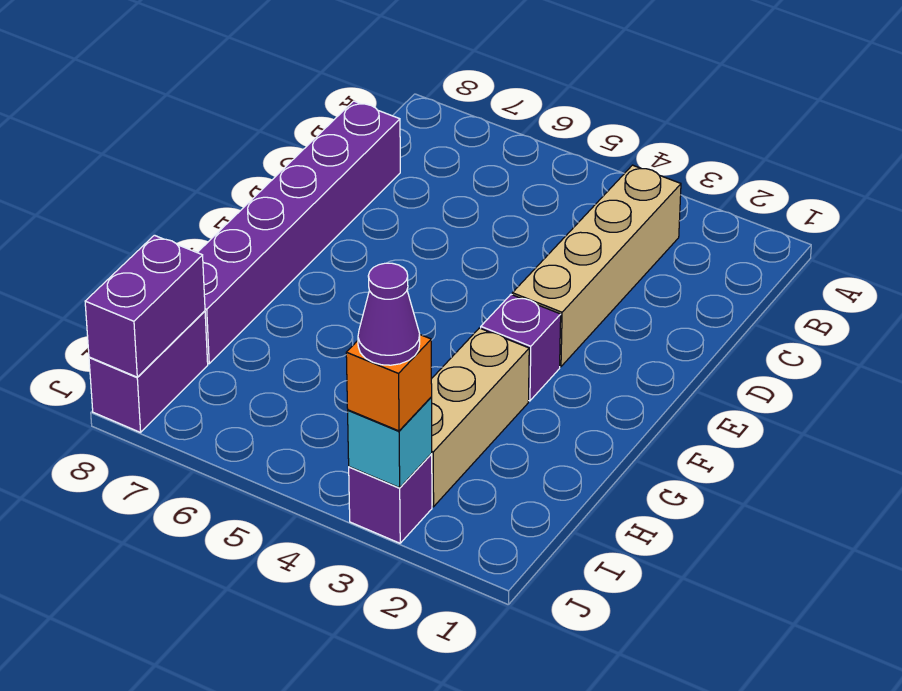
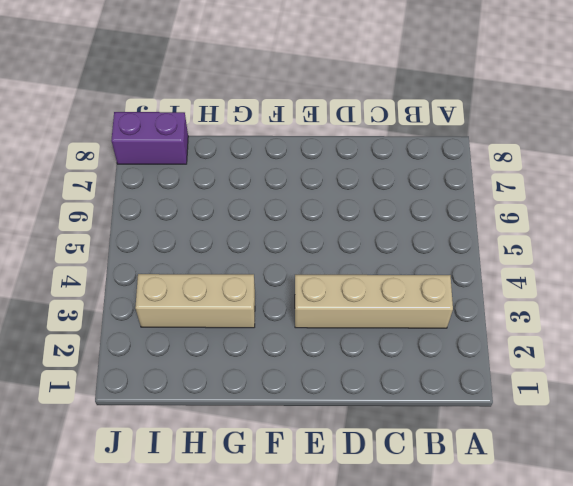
none -> purple 1x6 brick [197,101,400,364]
none -> purple 1x1 brick [481,295,561,401]

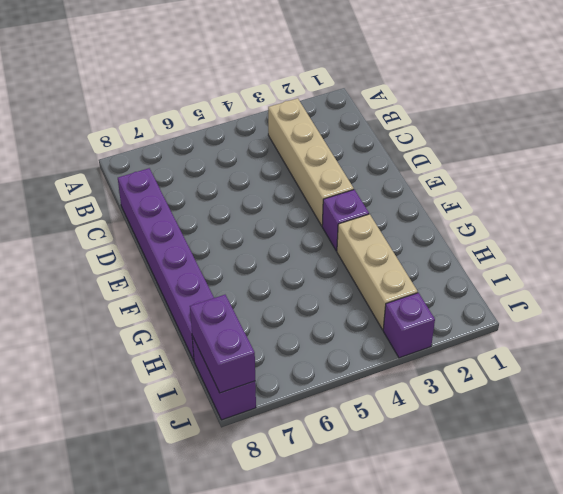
none -> cyan 1x1 brick [348,397,432,488]
none -> orange 1x1 brick [346,335,432,431]

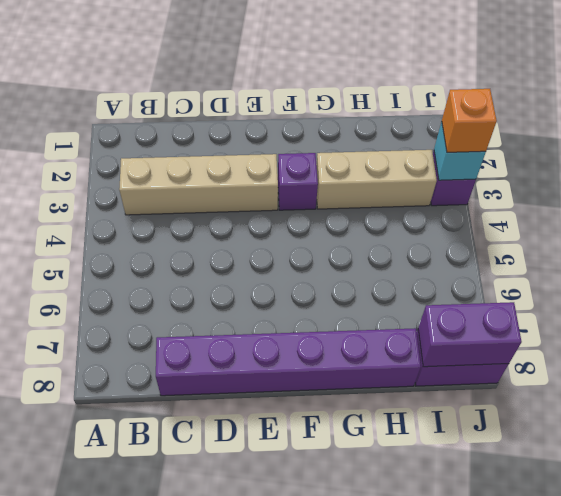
none -> purple 1x1 cone [358,263,420,365]

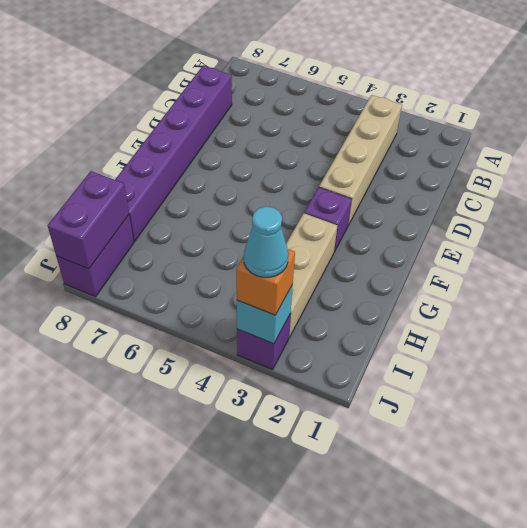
cyan 1x1 cone [244,206,288,277] -> purple 1x1 cone [358,263,420,365]

